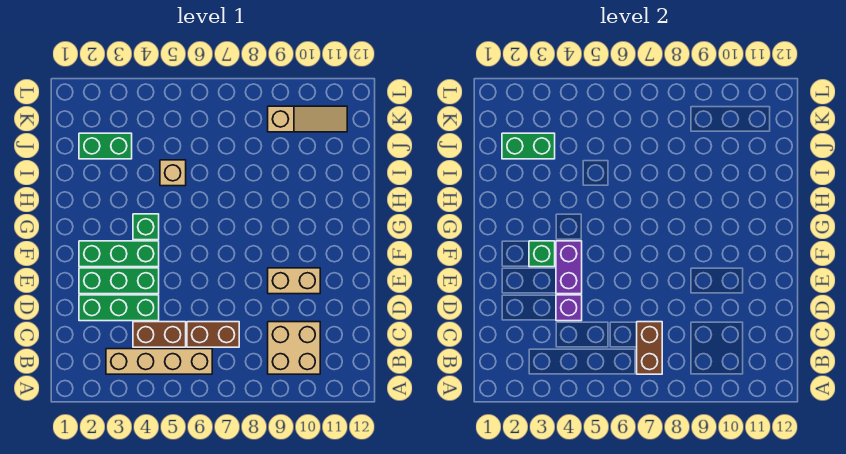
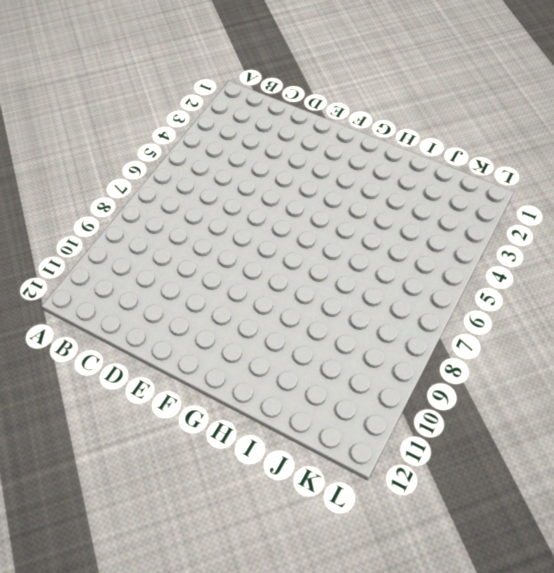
none -> tan 1x4 brick [106,349,212,374]
none -> tan 2x2 brick [268,322,320,374]
none -> brown 1x2 brick [133,322,186,347]

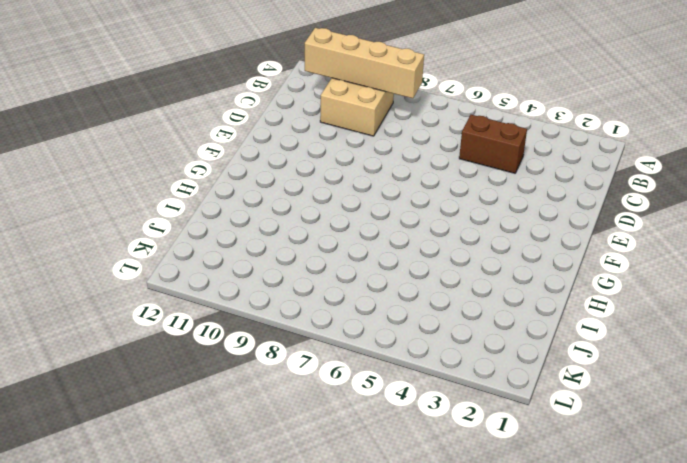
tan 1x4 brick [305,28,424,98] -> tan 1x4 brick moved to [106,349,212,374]
none -> brown 1x2 brick [187,322,239,347]
none -> green 1x3 brick [79,295,159,321]
none -> green 1x3 brick [79,268,159,294]

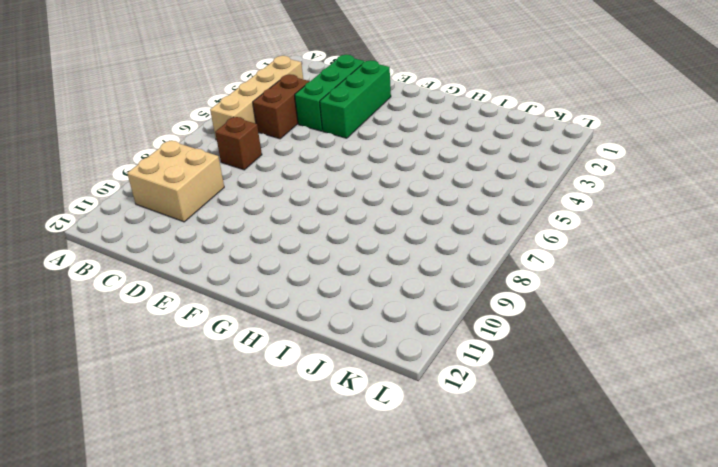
brown 1x1 brick [215,117,262,170] -> brown 1x2 brick [187,322,239,347]
none -> tan 1x2 brick [268,268,320,294]
none -> green 1x3 brick [79,241,159,267]
none -> green 1x1 brick [133,214,159,240]

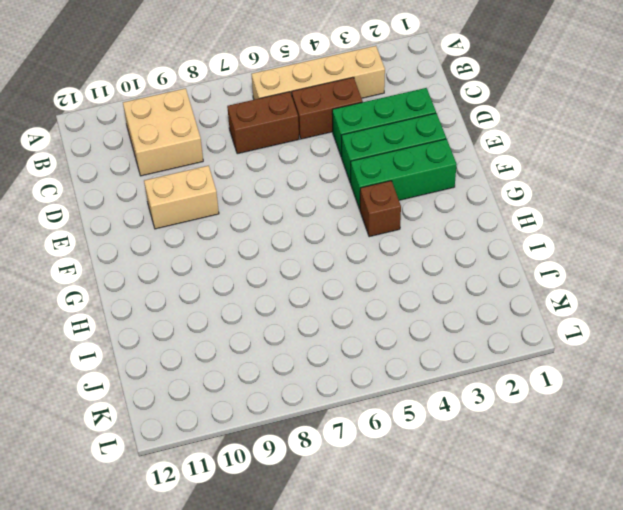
brown 1x1 brick [360,181,401,237] -> green 1x1 brick [133,214,159,240]
none -> tan 1x1 brick [160,160,186,186]
none -> green 1x2 brick [79,133,132,159]
none -> tan 1x3 slope [268,106,347,132]

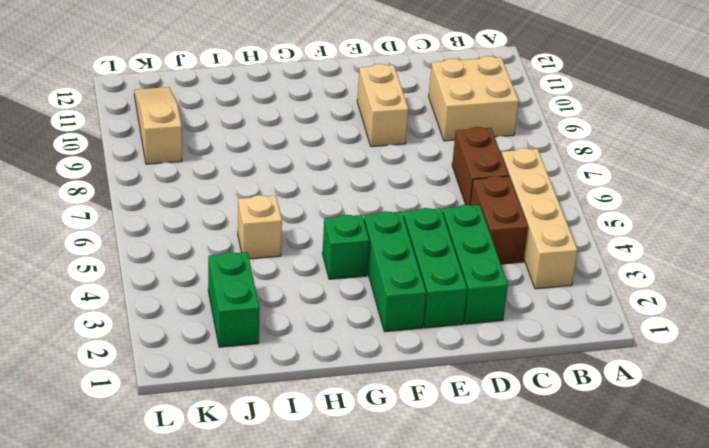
none -> brown 1x2 brick [637,322,662,374]
none -> purple 1x1 brick [556,295,582,321]
none -> purple 1x2 brick [556,241,582,294]

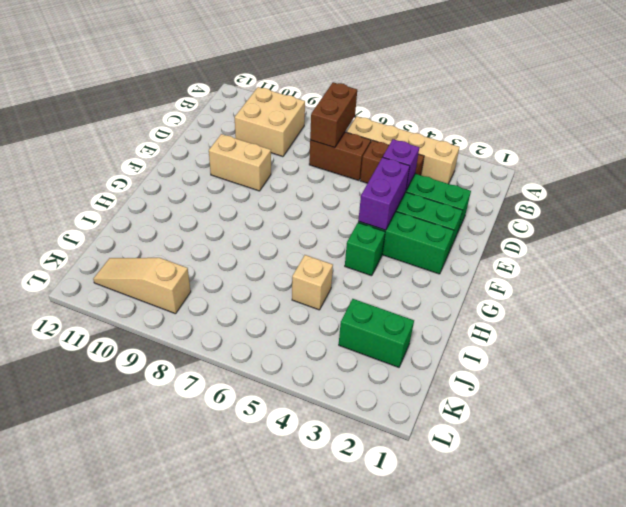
none -> green 1x1 brick [529,241,555,267]
none -> green 1x2 brick [502,133,555,159]

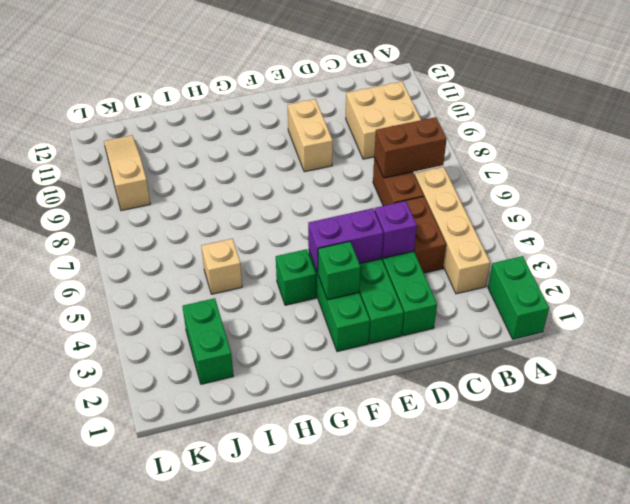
green 1x2 brick [488,256,549,339] -> green 1x2 brick moved to [502,133,555,159]

